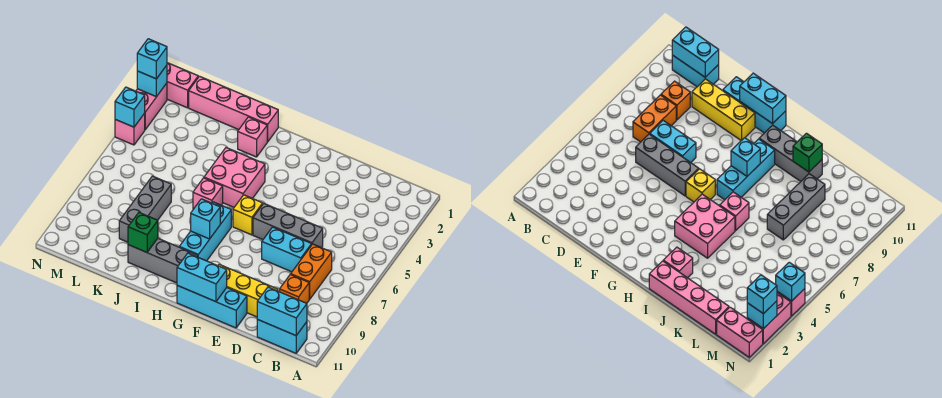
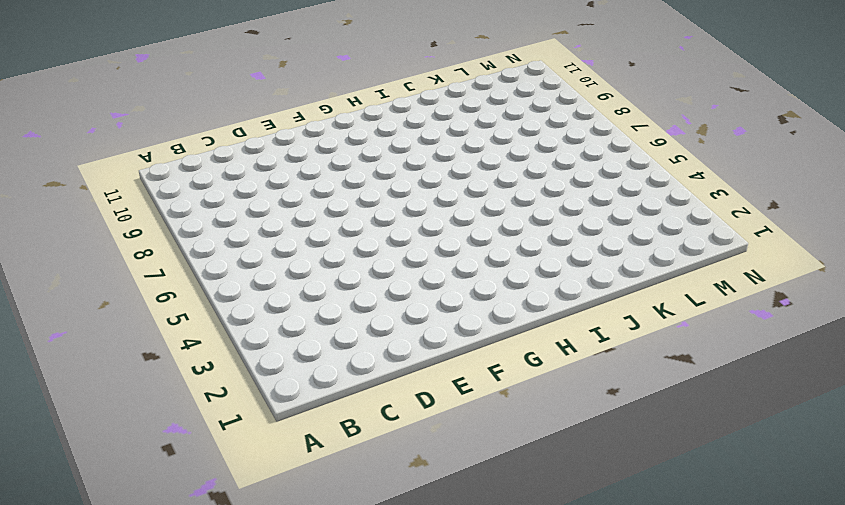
none -> cyan 1x2 brick [257,319,307,353]
none -> orange 1x2 brick [291,244,332,299]
none -> orange 1x1 brick [280,274,309,303]

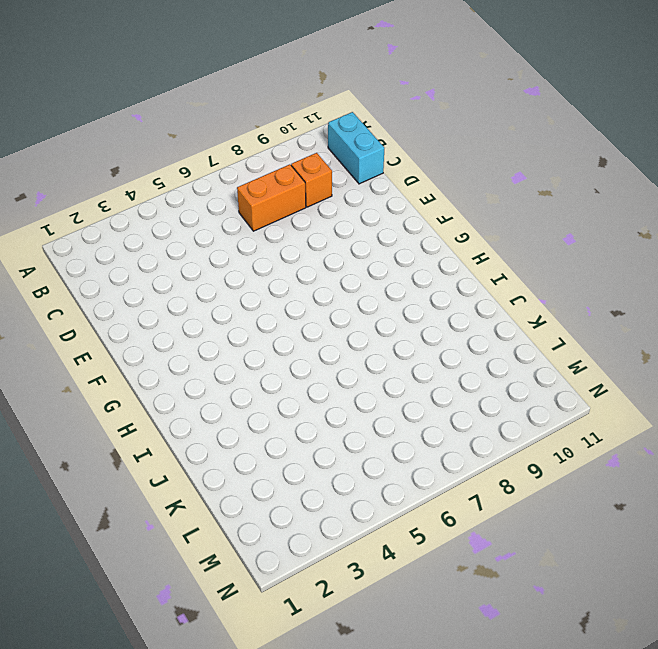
none -> grey 1x3 brick [253,204,323,248]
none -> cyan 1x2 brick [262,227,312,272]
none -> yellow 1x3 brick [218,264,278,317]

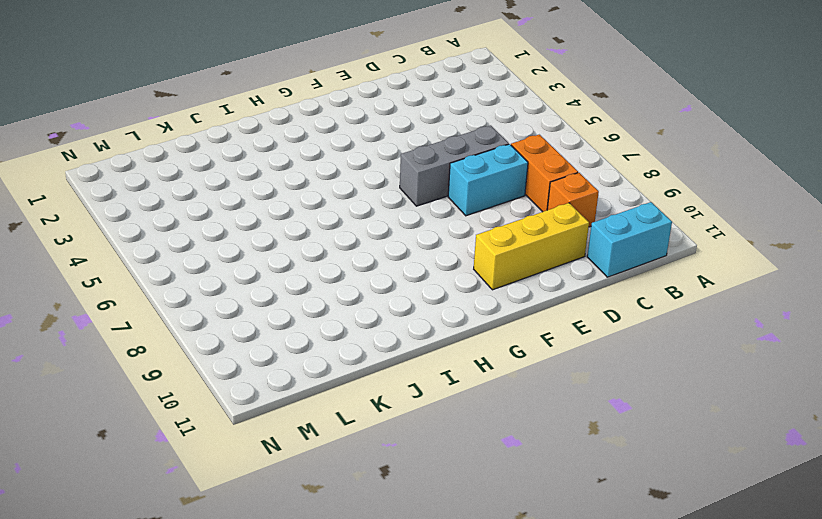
none -> cyan 1x3 brick [177,286,247,328]
none -> yellow 1x1 brick [233,195,263,235]
none -> pink 2x2 brick [204,148,265,207]

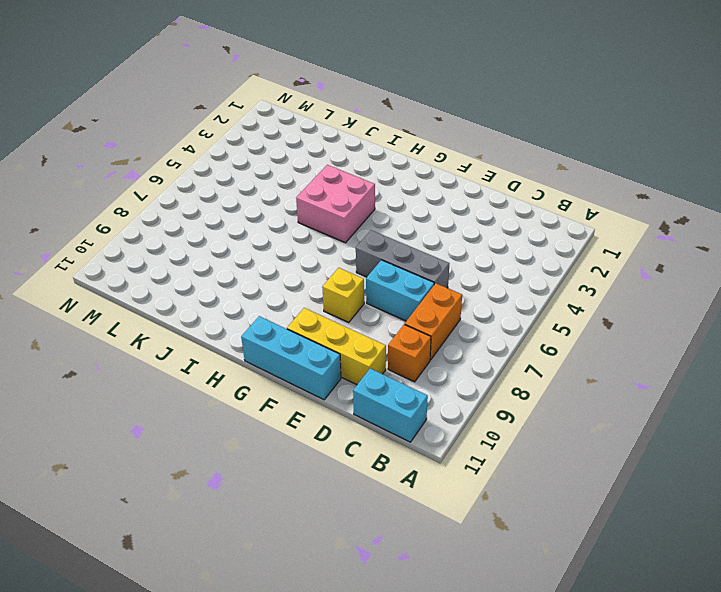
yellow 1x1 brick [322,268,364,322] -> yellow 1x1 brick moved to [233,195,263,235]
none -> cyan 1x3 brick [179,202,231,261]
none -> grey 1x3 brick [128,239,198,283]
none -> pink 1x4 brick [189,76,278,142]

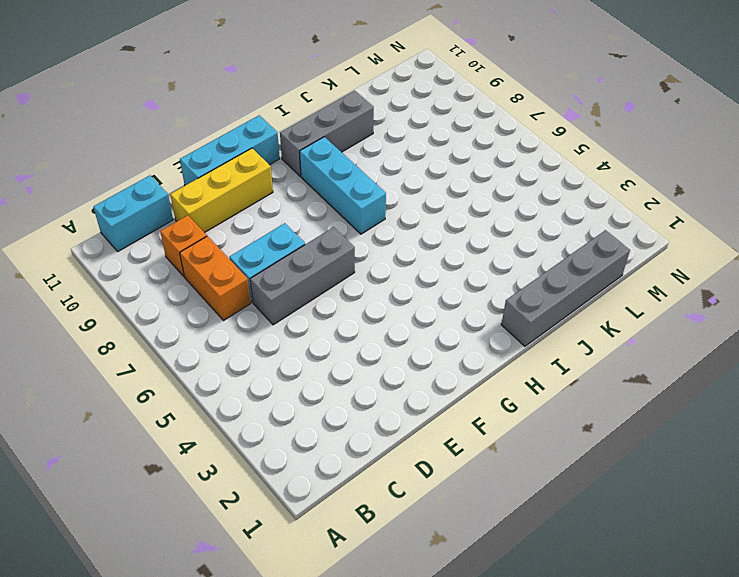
grey 1x4 brick [501,230,630,346] -> pink 1x4 brick [189,76,278,142]
none -> yellow 1x1 brick [233,195,263,235]
none -> pink 2x2 brick [204,148,265,207]
none -> pink 1x1 brick [238,117,267,157]

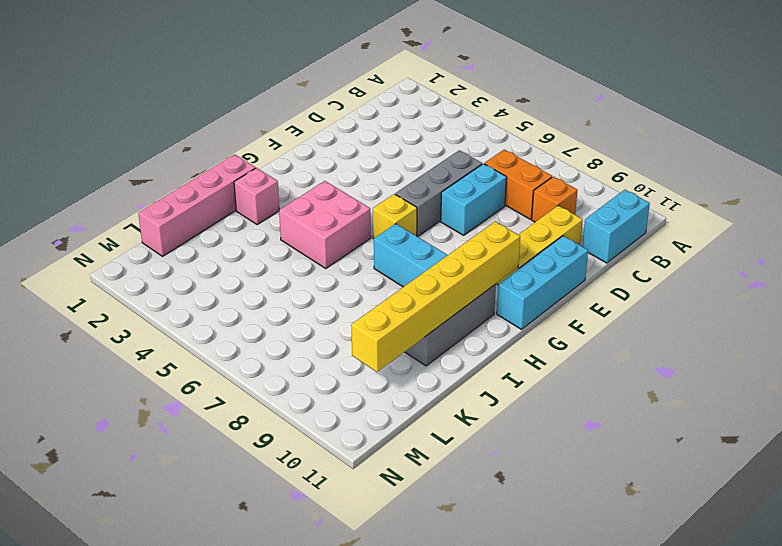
yellow 1x6 brick [351,222,520,372] -> green 1x1 brick [128,213,158,252]
none -> pink 1x1 brick [193,178,223,209]
none -> grey 1x3 brick [119,176,171,242]
none -> pink 1x2 brick [167,63,198,108]

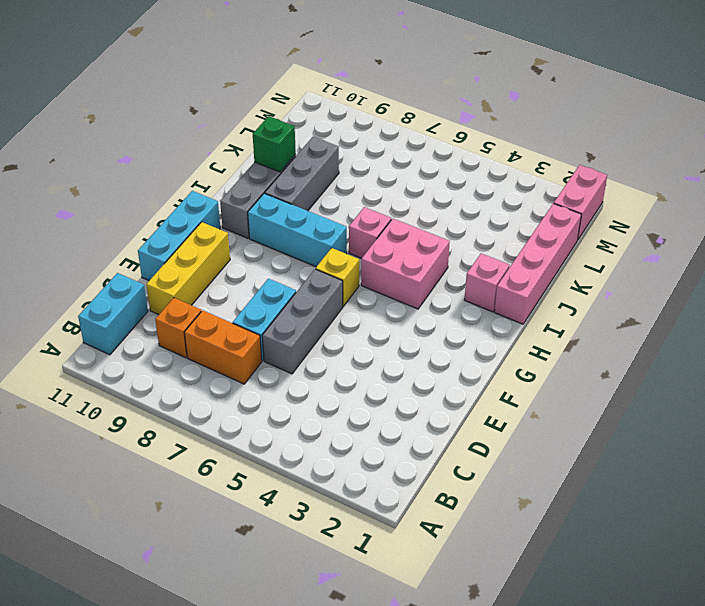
grey 1x3 brick [265,137,339,211] -> grey 1x3 brick turned to [119,176,171,242]
none -> pink 1x2 brick [136,83,167,130]
none -> pink 1x1 brick [115,113,145,145]
none -> cyan 1x2 brick [257,287,307,336]

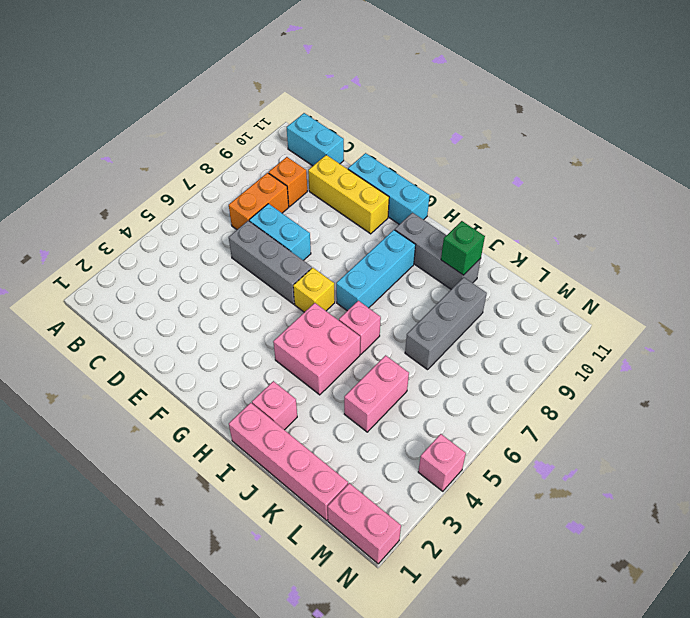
pink 1x2 brick [344,355,409,432] -> pink 1x2 brick moved to [136,83,167,130]
none -> cyan 1x2 brick [257,287,307,336]
none -> cyan 1x2 brick [177,253,227,302]
none -> cyan 1x1 brick [191,199,220,239]

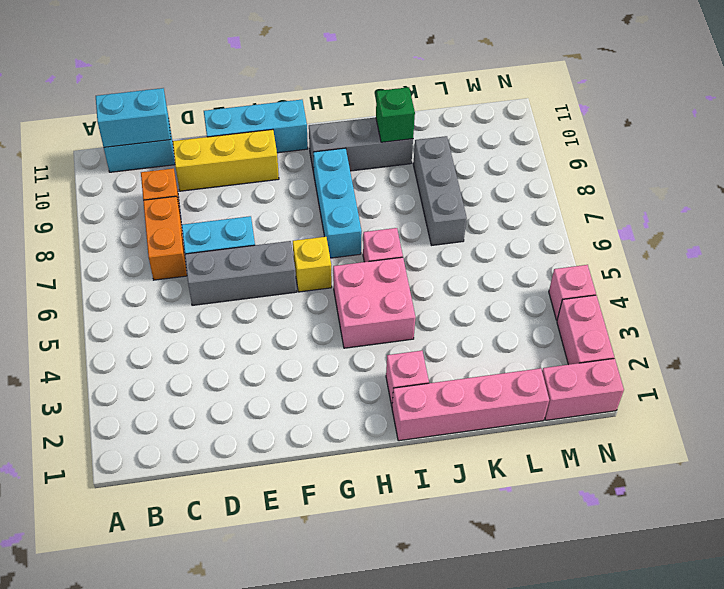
none -> cyan 1x2 brick [177,253,227,302]
none -> cyan 1x1 brick [191,199,220,239]
none -> cyan 1x1 brick [137,65,167,97]

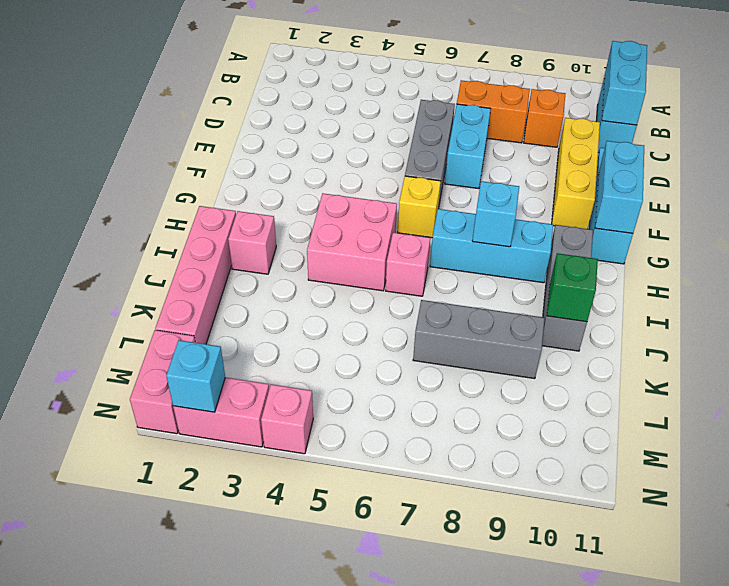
none -> cyan 1x1 brick [115,87,145,127]
none -> cyan 1x1 brick [137,39,167,79]

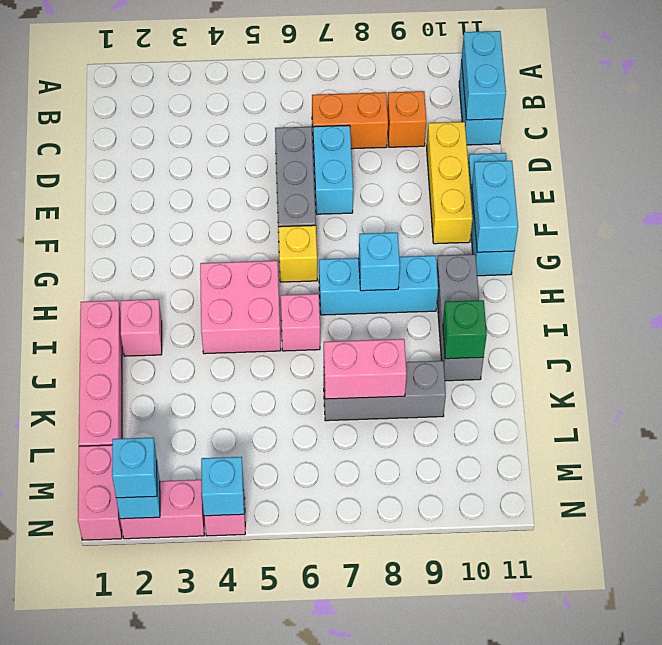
pink 1x2 brick [324,339,407,399] -> none

